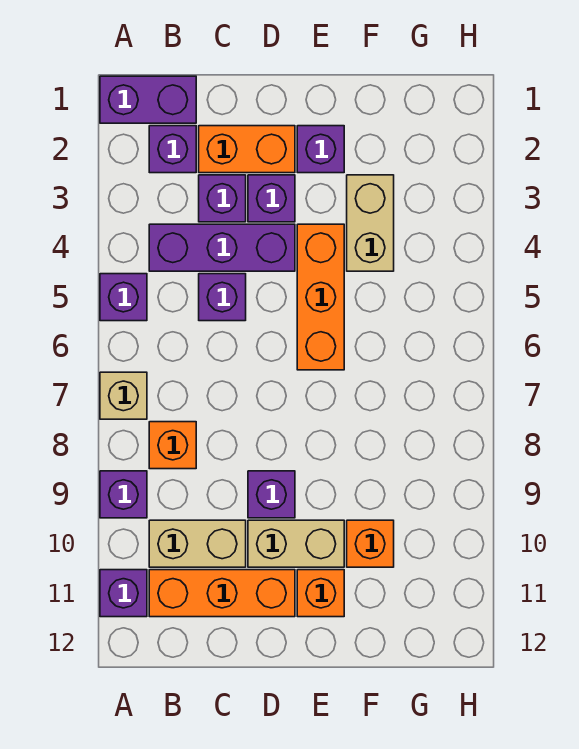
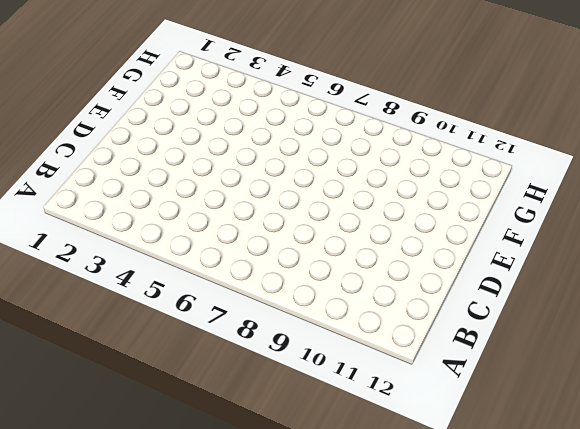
none -> purple 1x2 brick [100,76,196,123]
none -> purple 1x1 brick [100,274,147,321]
none -> tan 1x1 brick [100,372,147,419]

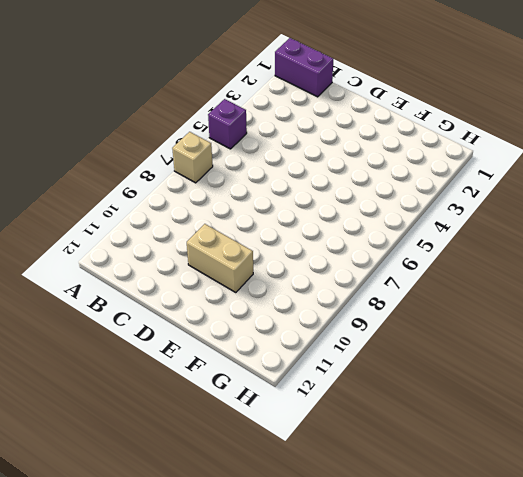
none -> purple 1x1 brick [100,471,147,518]
none -> purple 1x1 brick [100,570,147,617]
none -> purple 1x1 brick [149,126,196,173]

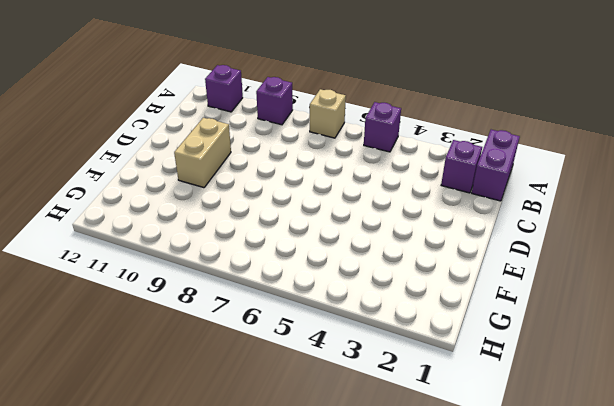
none -> purple 1x3 brick [149,224,295,271]
none -> orange 1x1 brick [149,422,196,469]
none -> tan 1x2 brick [149,520,246,567]

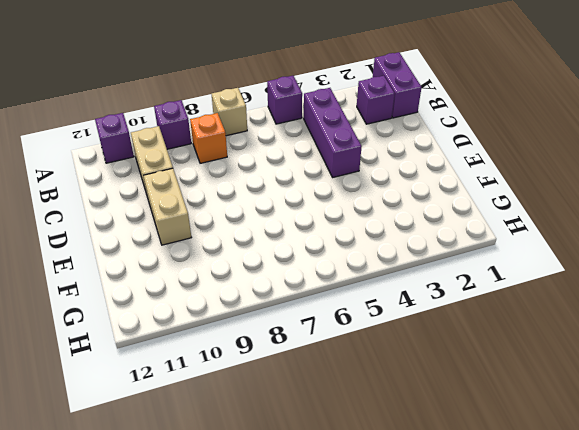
none -> orange 1x3 brick [149,570,295,617]
none -> orange 1x2 brick [199,126,295,173]
none -> purple 1x1 brick [199,175,246,222]

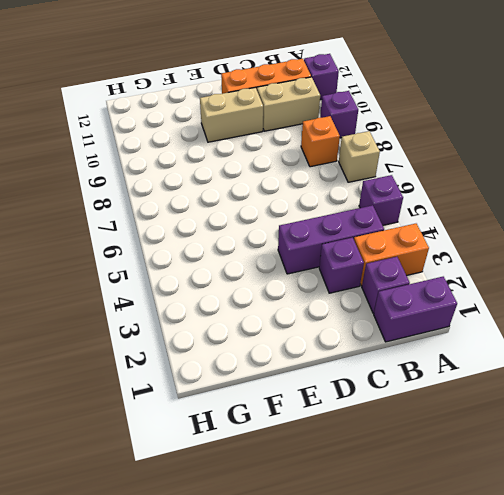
orange 1x2 brick [354,224,429,286] -> orange 1x2 brick moved to [199,126,295,173]
none -> purple 1x1 brick [199,274,246,321]
none -> purple 1x1 brick [248,175,295,222]
none -> purple 1x1 brick [248,471,295,518]

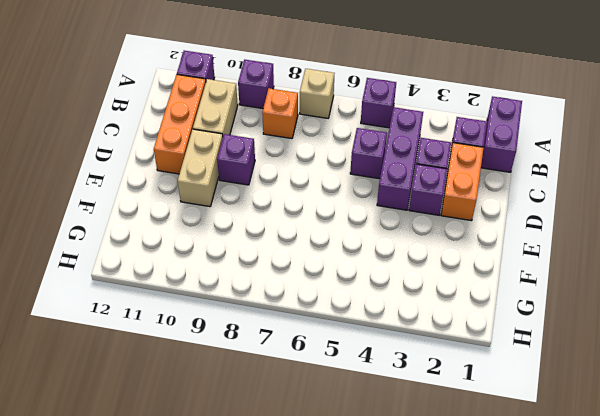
none -> purple 1x1 brick [297,126,344,173]
none -> orange 1x3 brick [297,224,344,370]
none -> orange 1x1 brick [297,570,344,617]

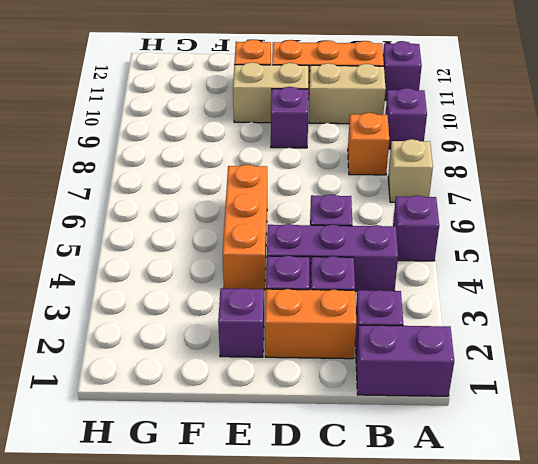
none -> tan 1x2 brick [347,175,394,271]
none -> orange 1x1 brick [347,520,394,567]

